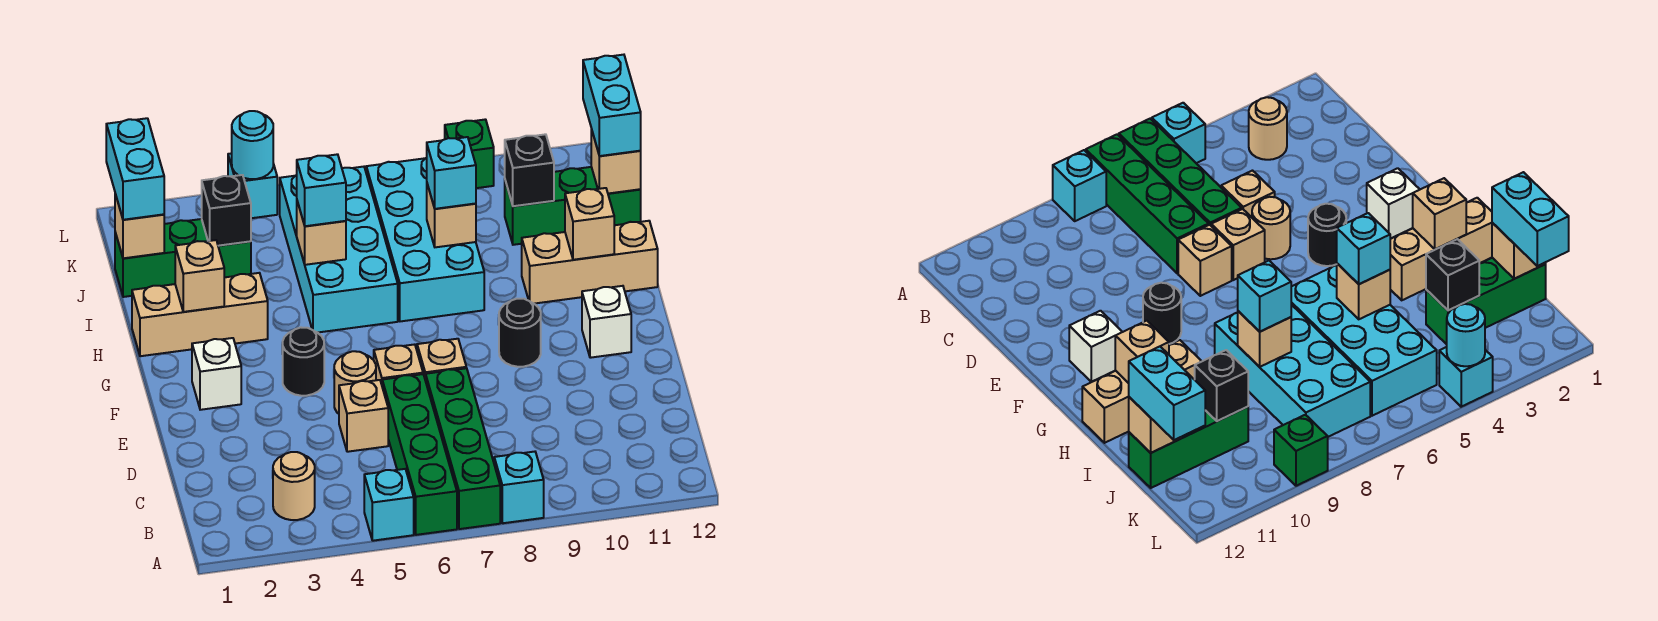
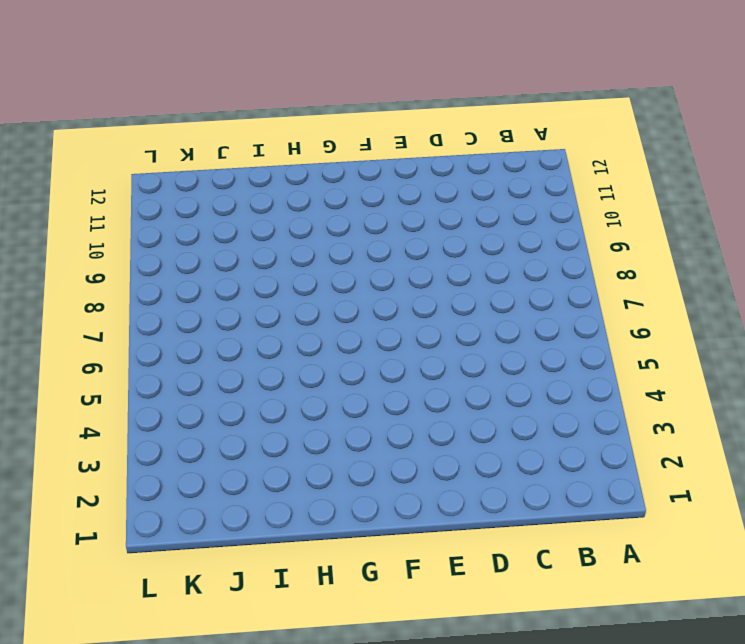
none -> cyan 1x1 brick [364,469,414,541]
none -> green 1x4 brick [382,374,457,535]
none -> green 1x4 brick [426,368,500,529]
none -> cyan 1x1 brick [494,452,544,523]

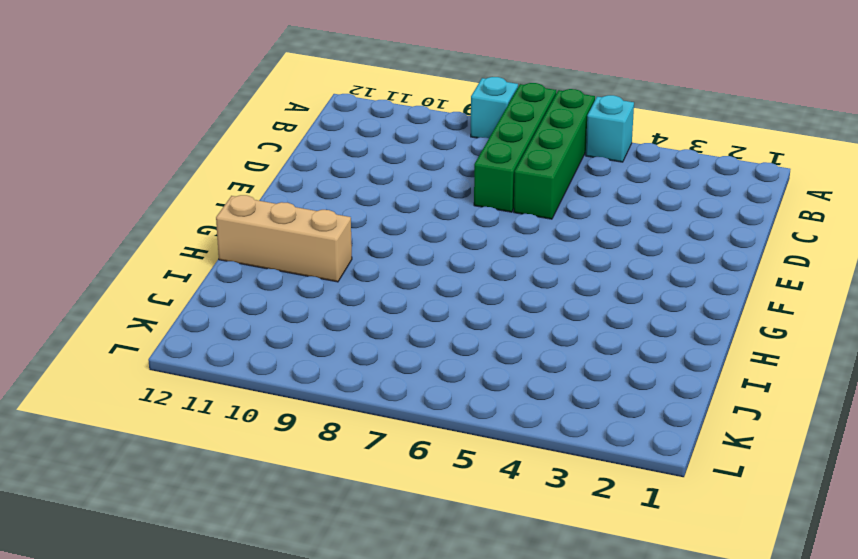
none -> tan 1x1 round brick [273,452,315,520]
none -> tan 1x1 brick [339,380,388,452]
none -> tan 1x1 round brick [334,351,376,414]
none -> tan 1x1 brick [374,344,423,384]

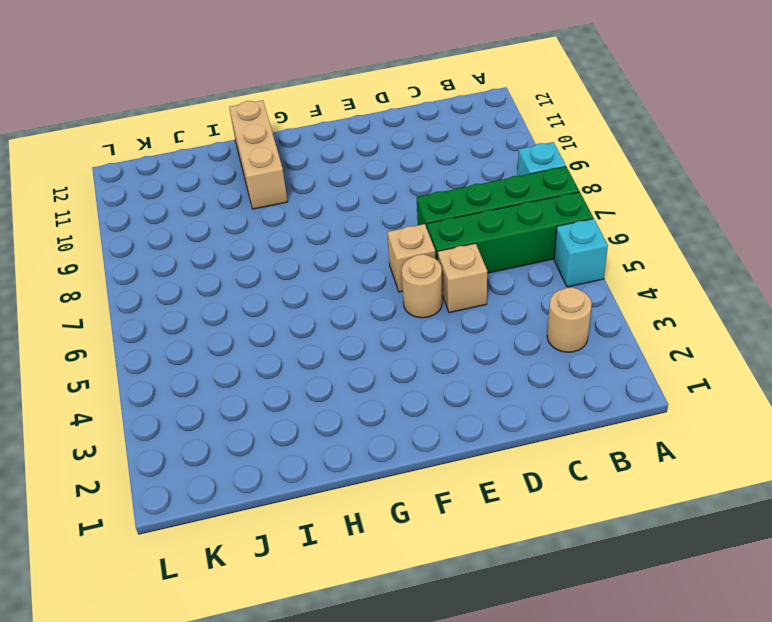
none -> tan 1x1 brick [417,339,466,381]
none -> white 1x1 brick [192,338,241,410]
none -> black 1x1 round brick [283,328,324,396]
none -> black 1x1 round brick [499,299,541,367]

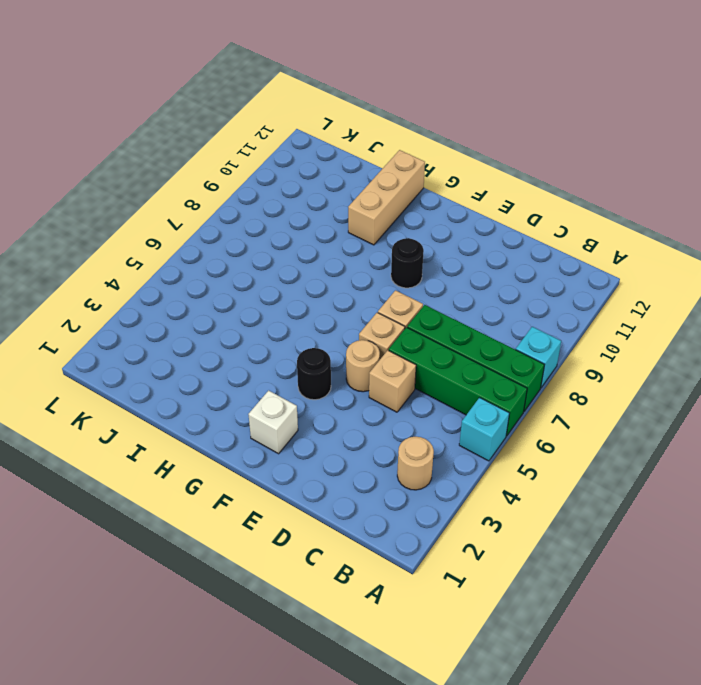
none -> white 1x1 brick [582,286,631,358]
none -> tan 1x3 brick [132,273,268,356]
none -> cyan 2x4 brick [280,167,398,333]
none -> cyan 2x4 brick [366,158,484,321]

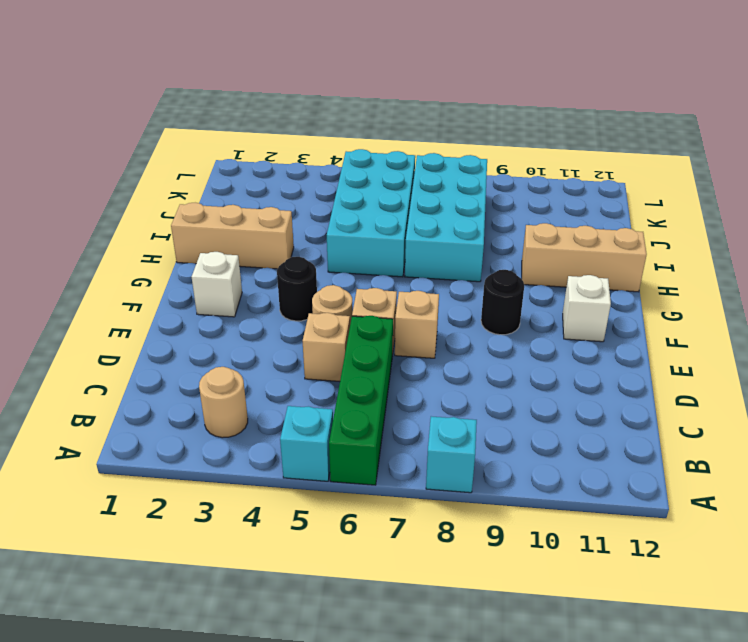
none -> green 1x4 brick [426,368,500,529]
none -> green 1x3 brick [115,219,251,297]
none -> green 1x3 brick [505,167,641,245]
none -> cyan 1x1 brick [228,153,277,218]

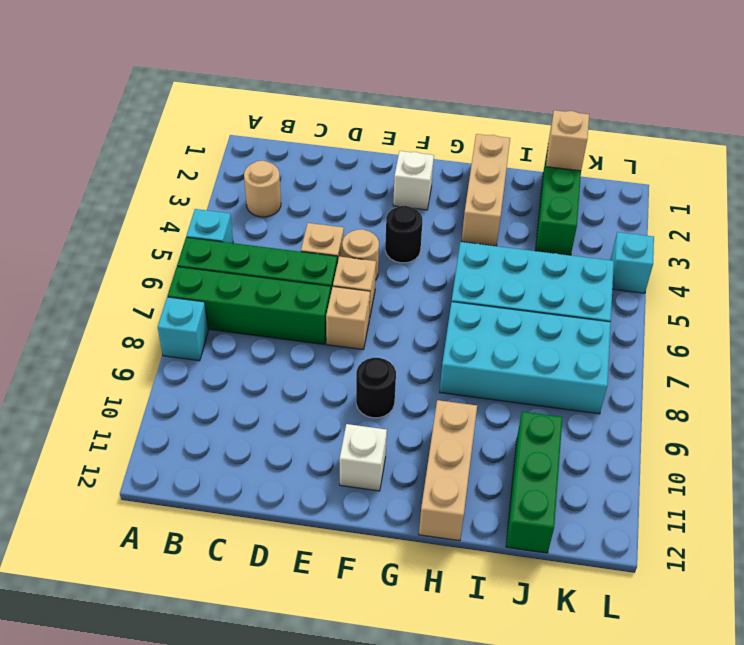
none -> green 1x1 brick [445,119,494,188]
none -> tan 1x1 brick [175,240,224,312]
none -> tan 1x1 brick [565,188,614,260]
none -> tan 1x1 brick [297,201,346,265]

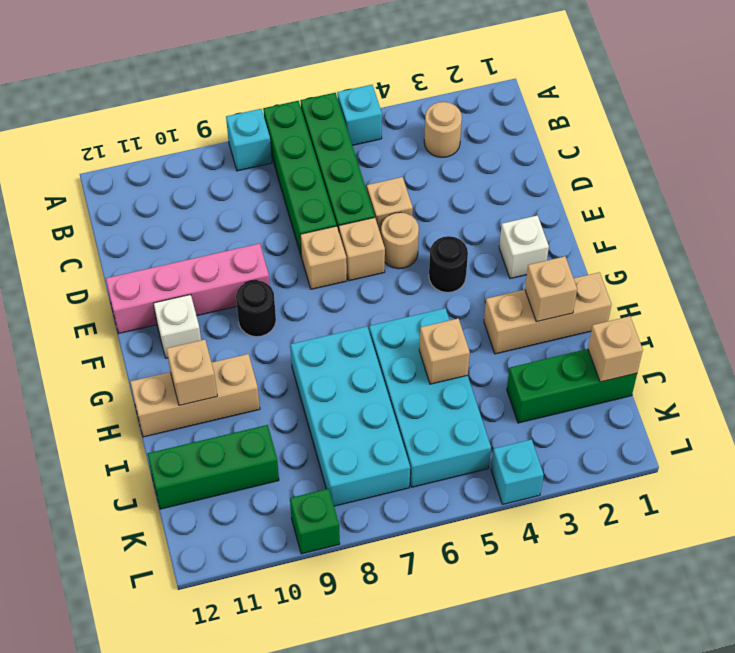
pink 1x4 brick [106,244,270,333] -> none
none -> tan 1x1 brick [427,184,476,247]
none -> black 1x1 brick [202,175,251,246]
none -> black 1x1 brick [505,134,554,206]
none -> tan 1x1 brick [591,129,641,194]

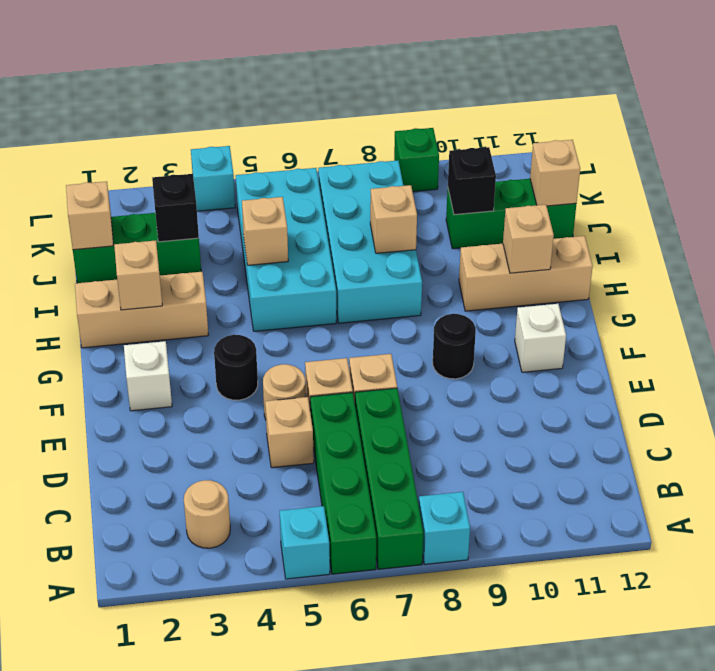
none -> cyan 1x1 round brick [232,111,273,179]
none -> cyan 1x1 brick [297,154,346,226]
none -> cyan 1x1 brick [427,137,476,209]
none -> cyan 1x2 brick [106,118,164,220]

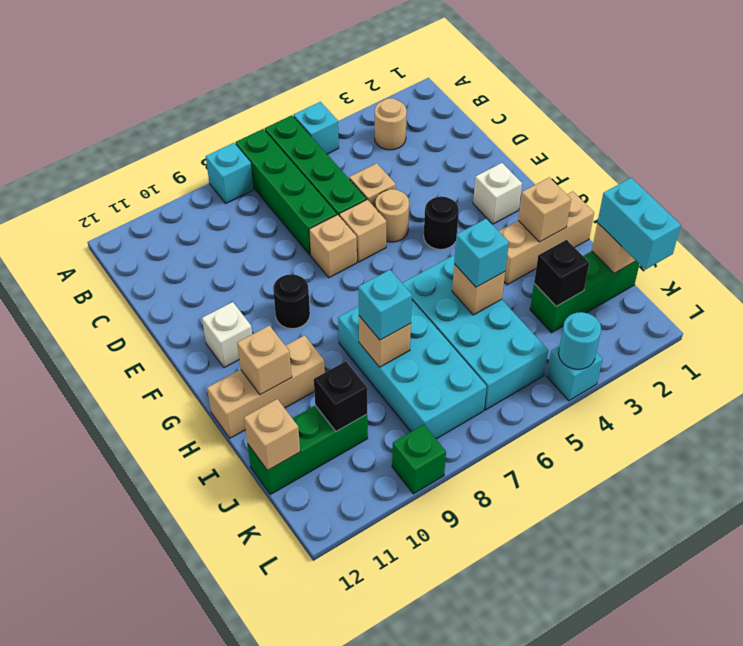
none -> cyan 1x2 brick [583,55,641,156]

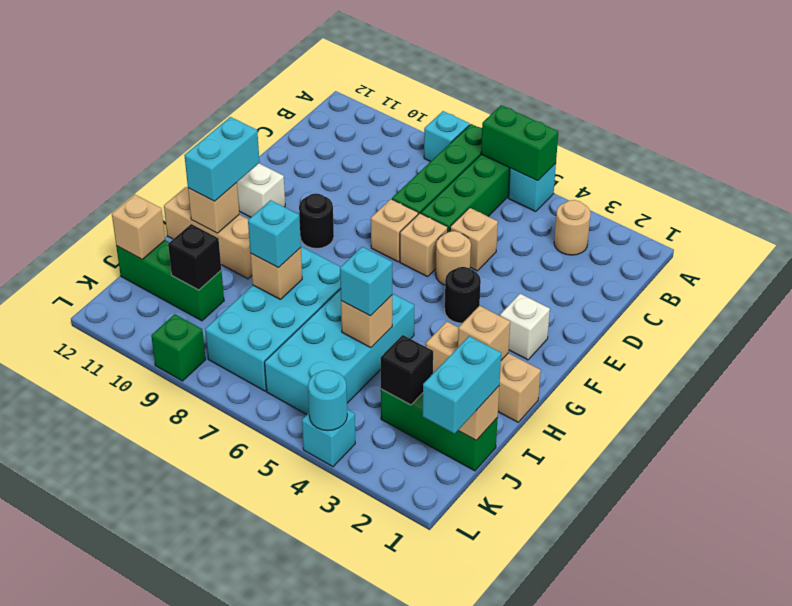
green 1x2 brick [481,105,558,181] -> none
cyan 1x2 brick [184,117,260,201] -> cyan 1x2 brick moved to [583,55,641,156]

